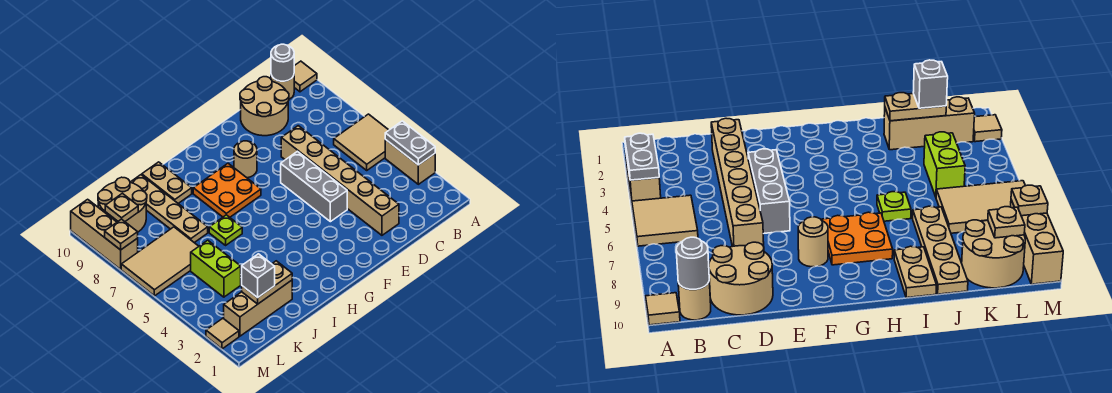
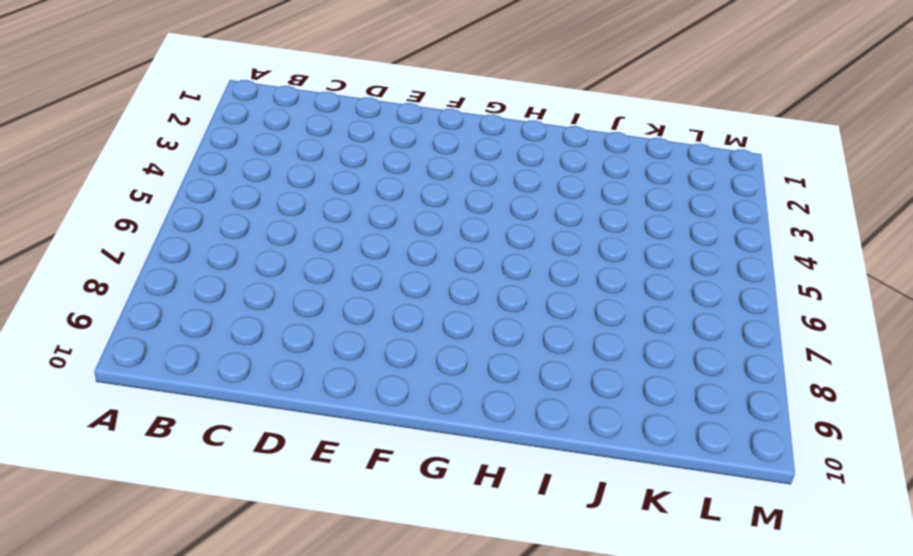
none -> tan 1x2 brick [385,139,435,184]
none -> tan 2x2 tile [334,114,389,170]
none -> tan 1x1 tile [294,61,317,92]

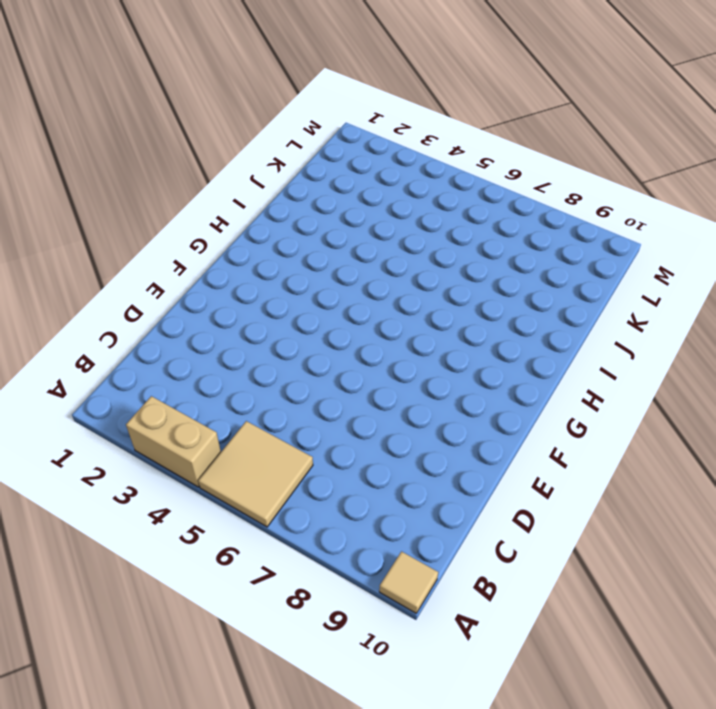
none -> tan 1x1 round brick [271,75,294,99]
none -> tan 2x2 round brick [240,77,289,136]
none -> tan 1x6 brick [281,126,399,235]

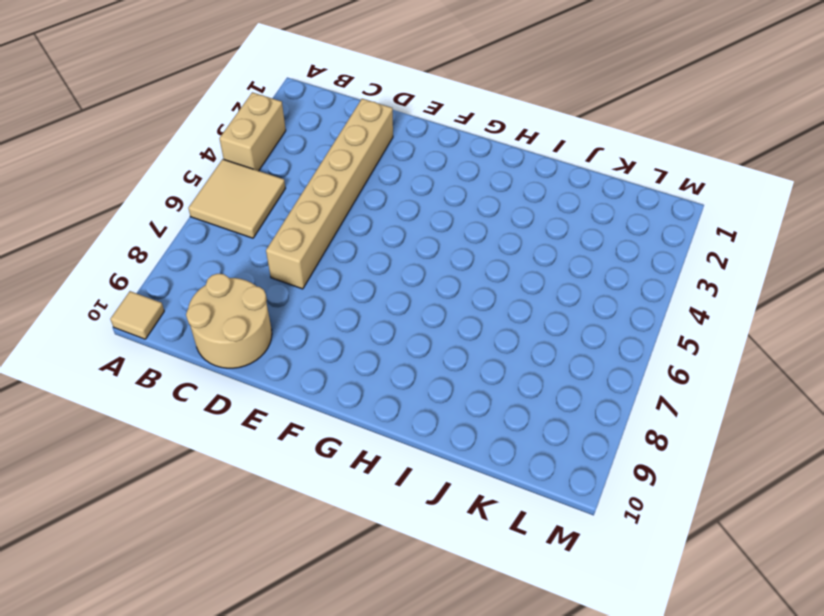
none -> tan 1x1 round brick [271,75,294,99]
none -> grey 1x3 brick [281,151,347,222]
none -> tan 1x1 round brick [234,141,257,178]

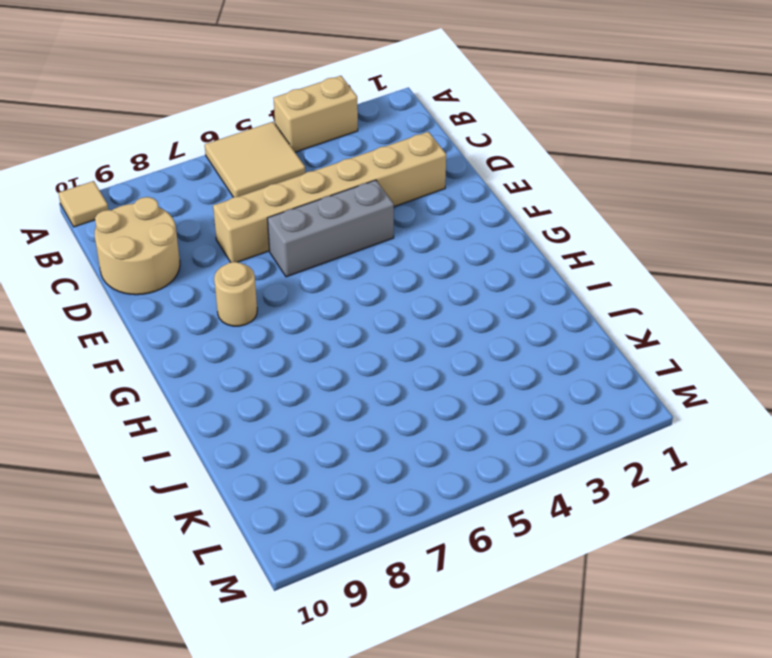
none -> tan 1x1 round brick [271,75,294,99]
none -> orange 2x2 plate [193,163,261,217]
none -> lime 1x1 plate [209,215,242,245]

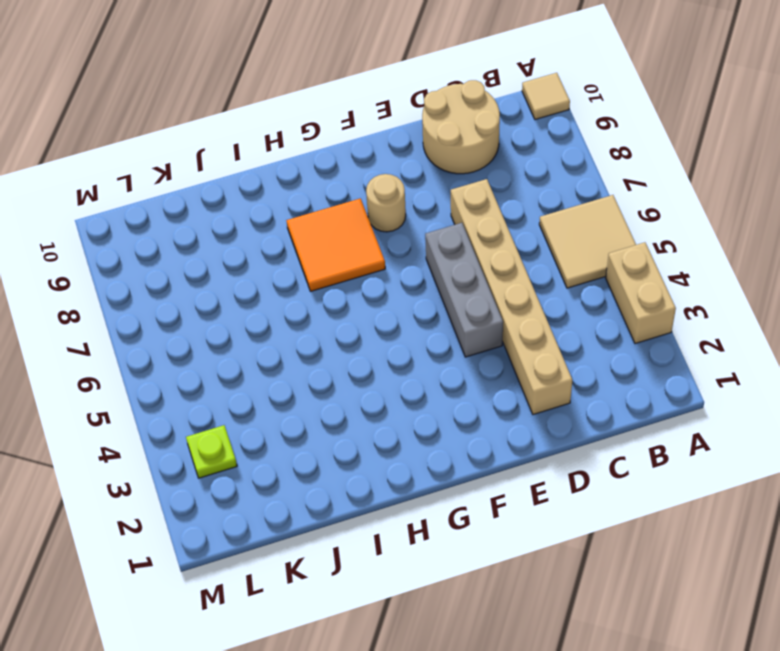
orange 2x2 tile [286,198,385,291] -> orange 2x2 plate [193,163,261,217]
lime 1x1 plate [186,425,237,478] -> lime 1x1 plate moved to [209,215,242,245]
none -> tan 1x1 round brick [271,75,294,99]
none -> tan 1x2 plate [142,162,192,203]
none -> tan 1x3 brick [224,280,292,336]

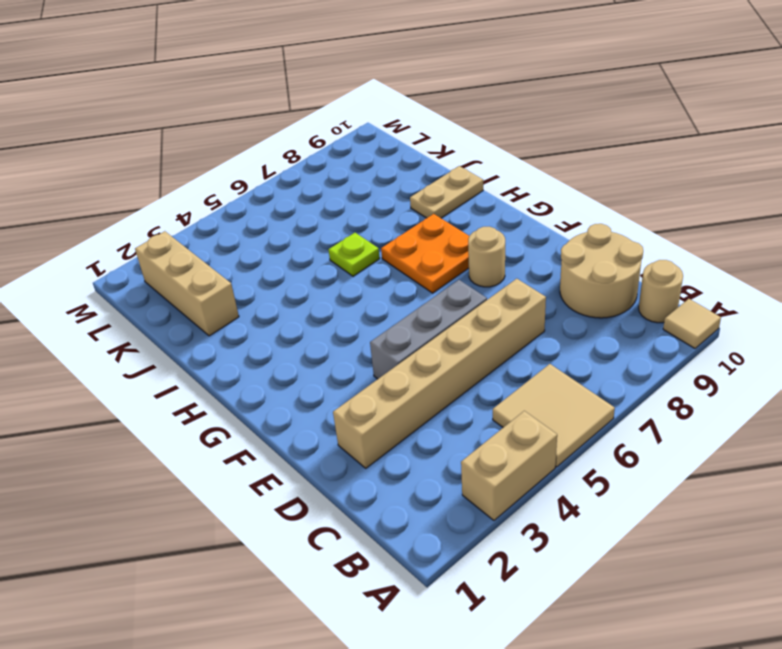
none -> tan 1x4 plate [131,175,208,243]
none -> lime 1x2 brick [191,240,241,297]
none -> tan 2x3 tile [121,227,199,296]

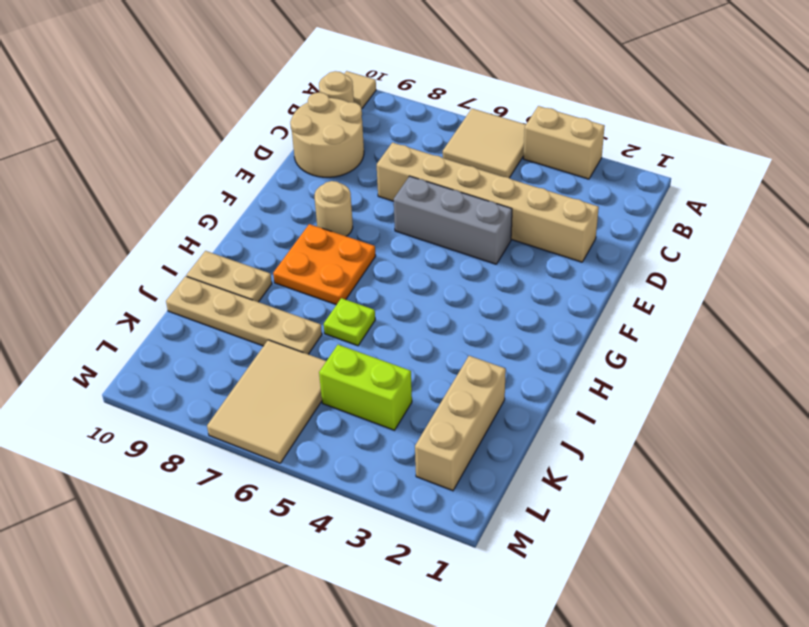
none -> tan 2x2 round brick [98,177,147,232]
none -> tan 1x1 tile [206,318,239,349]
none -> tan 1x3 brick [71,199,138,269]

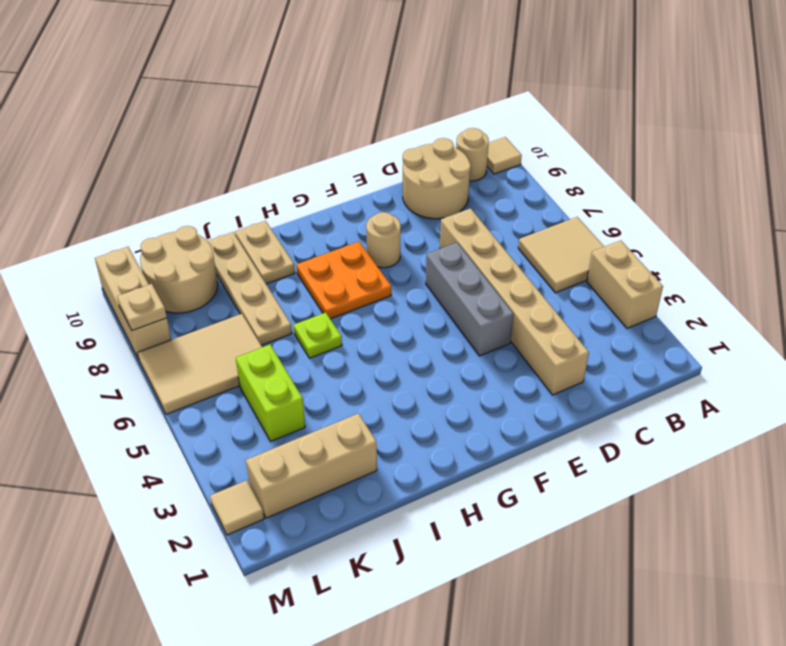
none -> grey 1x2 plate [385,121,435,165]
none -> grey 1x1 round brick [271,44,294,81]
none -> tan 1x2 plate [242,261,292,304]

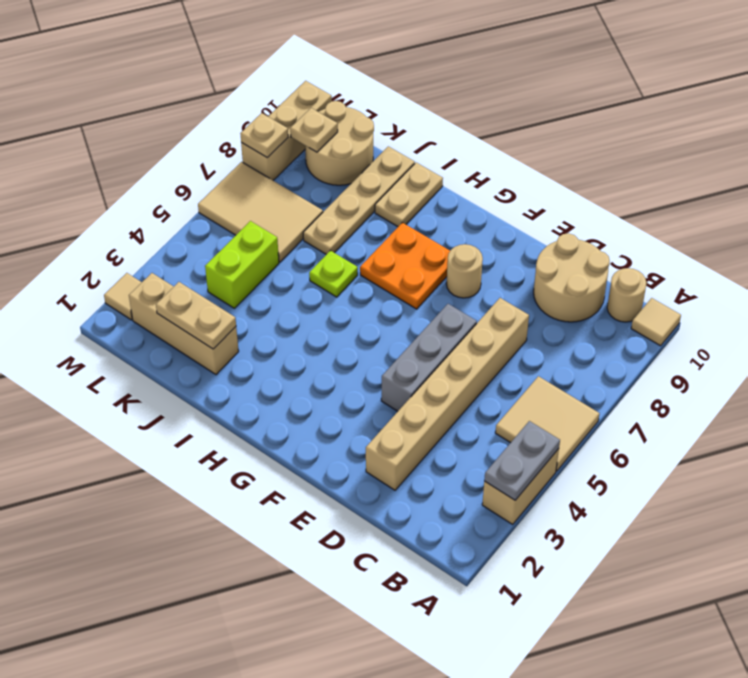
none -> grey 1x1 round brick [271,44,294,81]
none -> grey 1x1 brick [242,254,275,298]

